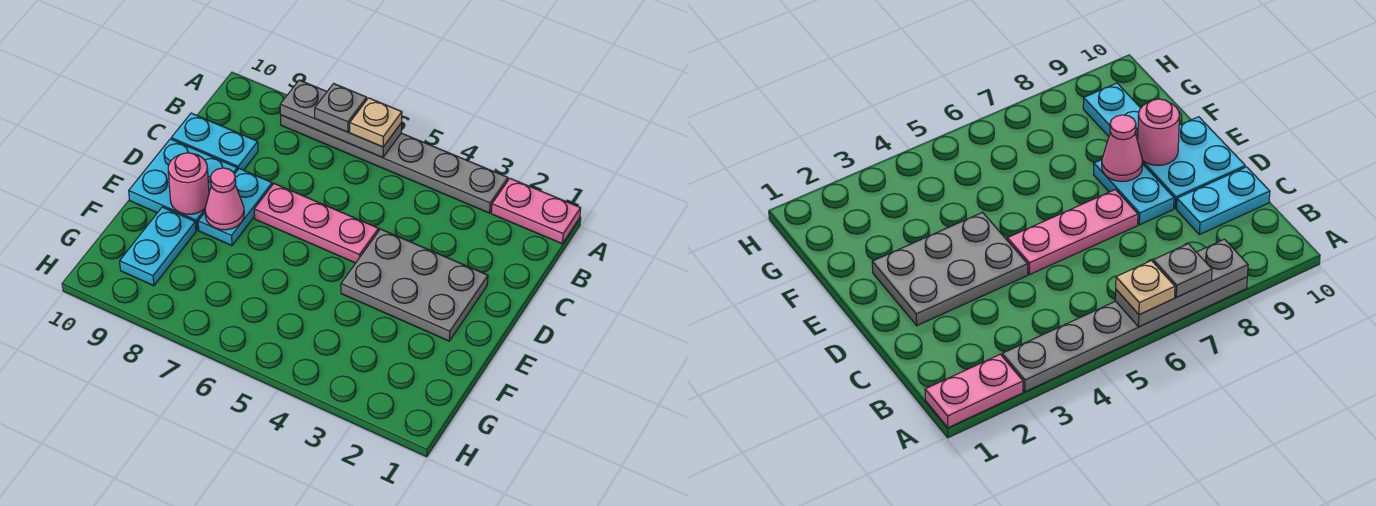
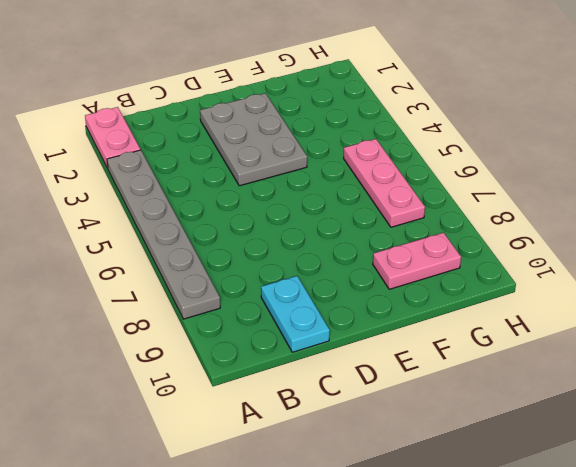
pink 1x2 plate [373,233,461,289] -> cyan 1x2 plate [120,207,196,286]
pink 1x3 plate [344,139,425,227] -> pink 1x3 plate moved to [254,184,379,263]
none -> cyan 1x2 plate [198,169,272,246]
none -> cyan 2x2 plate [129,139,237,230]
none -> grey 1x3 plate [280,80,402,158]

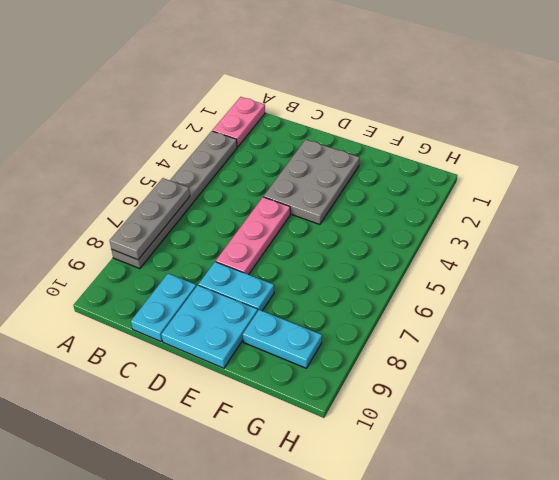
none -> pink 1x1 cone [205,168,244,230]
none -> pink 1x1 round brick [168,153,209,214]
none -> tan 1x1 plate [350,98,402,147]

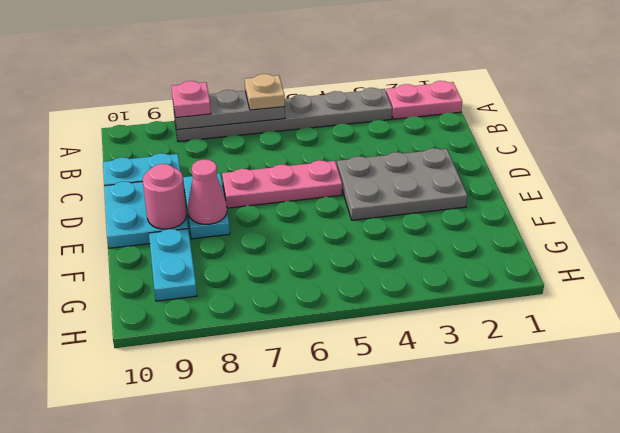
pink 1x1 plate [171,81,211,118] -> none
none -> grey 1x1 plate [315,84,367,132]

